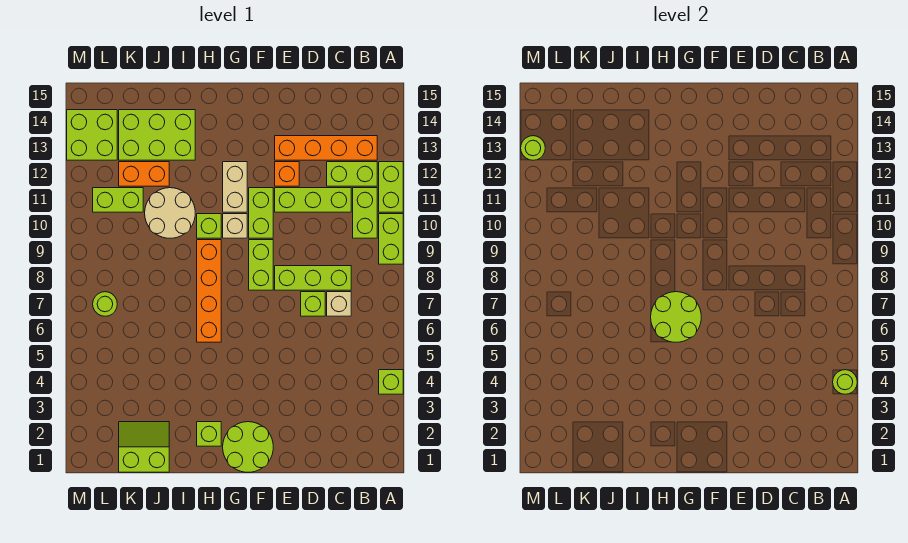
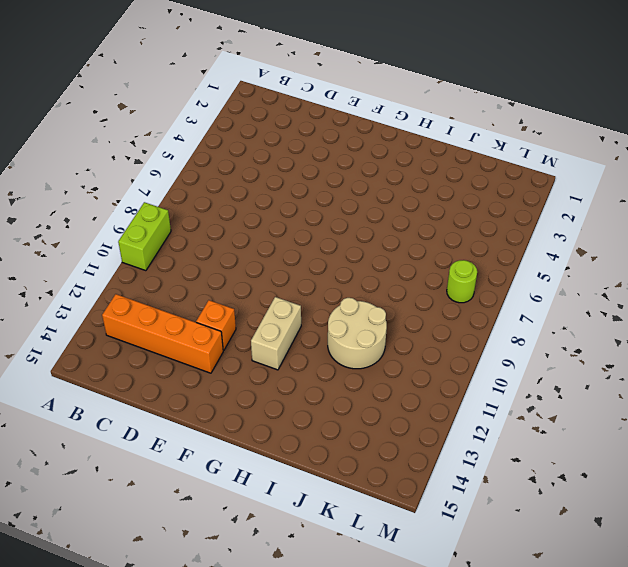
none -> lime 1x1 brick [379,370,403,394]
none -> lime 1x2 brick [379,162,403,212]
none -> lime 1x2 brick [353,188,377,238]

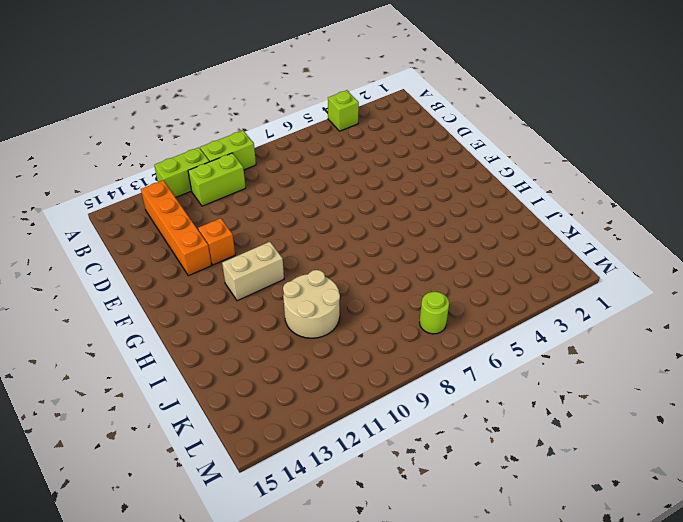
none -> lime 1x2 brick [327,162,377,186]
none -> tan 1x1 brick [327,292,351,316]
none -> lime 1x3 brick [275,266,351,290]

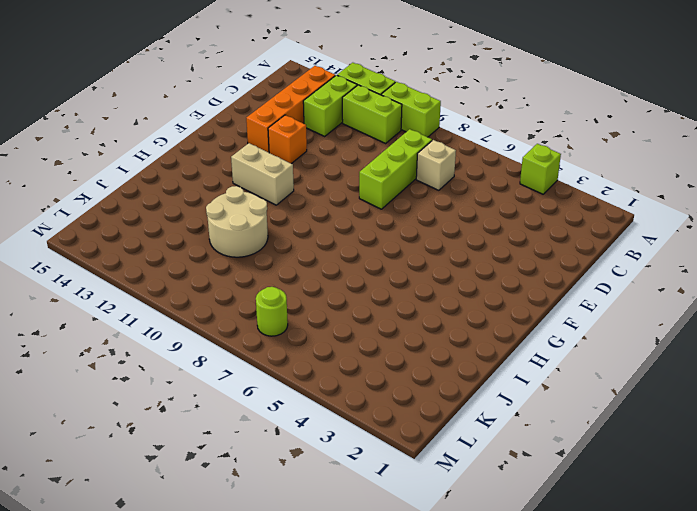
none -> lime 1x3 brick [275,188,351,212]
none -> lime 1x1 brick [301,292,325,316]
none -> lime 2x2 round brick [223,422,273,472]

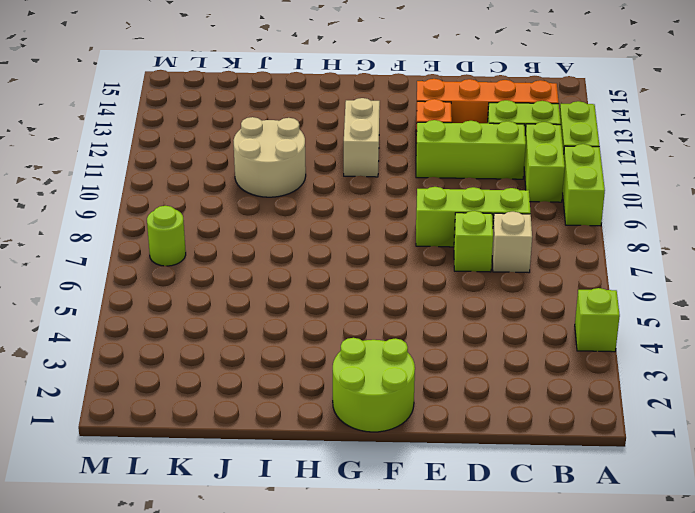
none -> lime 1x2 brick [249,240,273,290]
none -> lime 1x2 brick [249,188,273,238]
none -> tan 1x1 brick [223,214,247,238]

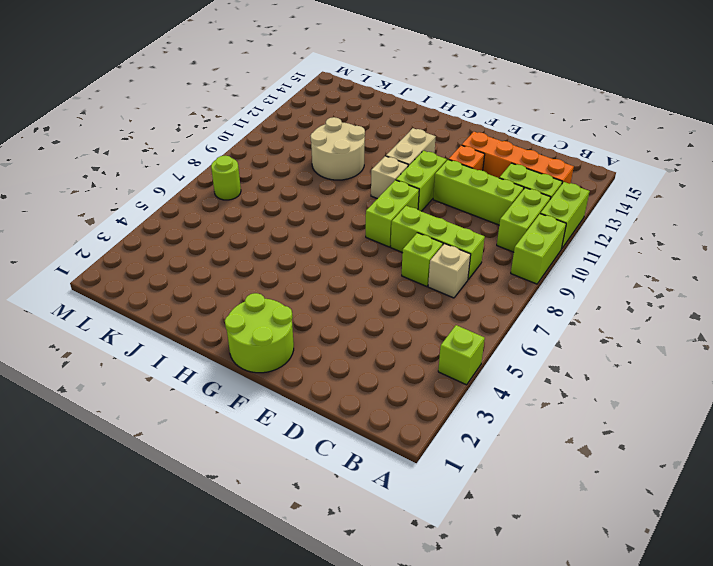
none -> lime 1x1 brick [197,422,221,446]
none -> orange 1x4 brick [197,240,221,342]
none -> lime 1x1 brick [197,214,221,238]

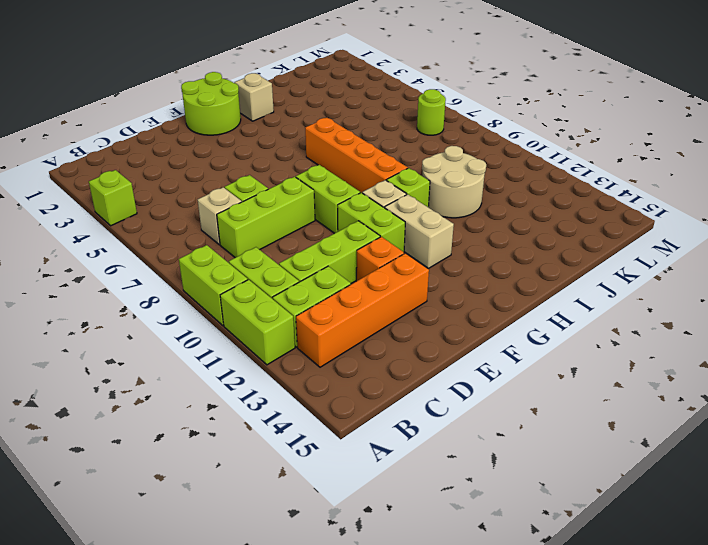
tan 1x1 brick [234,73,274,121] -> lime 1x1 brick [197,422,221,446]
none -> lime 2x3 brick [119,110,195,160]
none -> lime 2x2 slope [119,422,169,472]
none -> orange 1x2 brick [119,162,169,186]

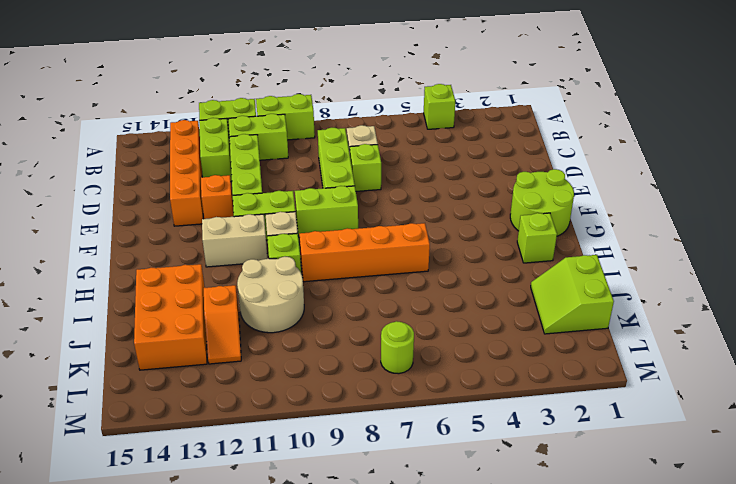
orange 2x3 brick [134,264,207,370] -> lime 2x3 brick [119,110,195,160]
orange 1x2 slope [204,285,241,364] -> orange 1x2 brick [119,162,169,186]
none -> lime 1x2 brick [93,188,143,212]
none -> lime 2x2 brick [67,110,117,160]
none -> lime 1x1 round brick [833,370,857,394]

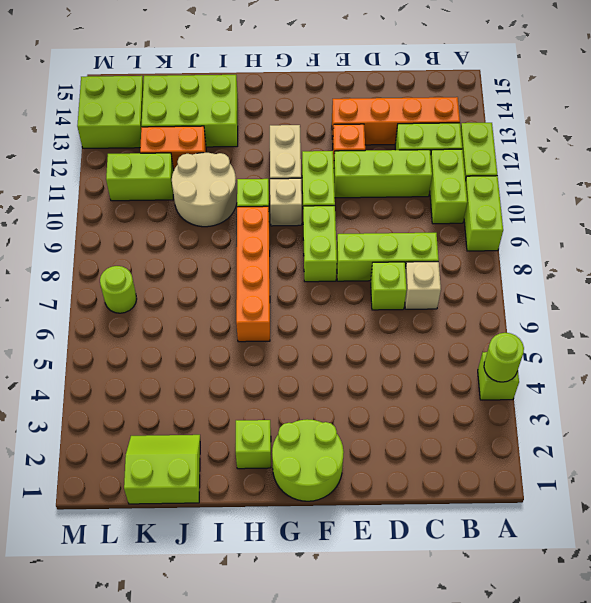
none -> lime 2x2 round brick [651,292,701,342]
none -> lime 1x1 round brick [521,136,545,160]

